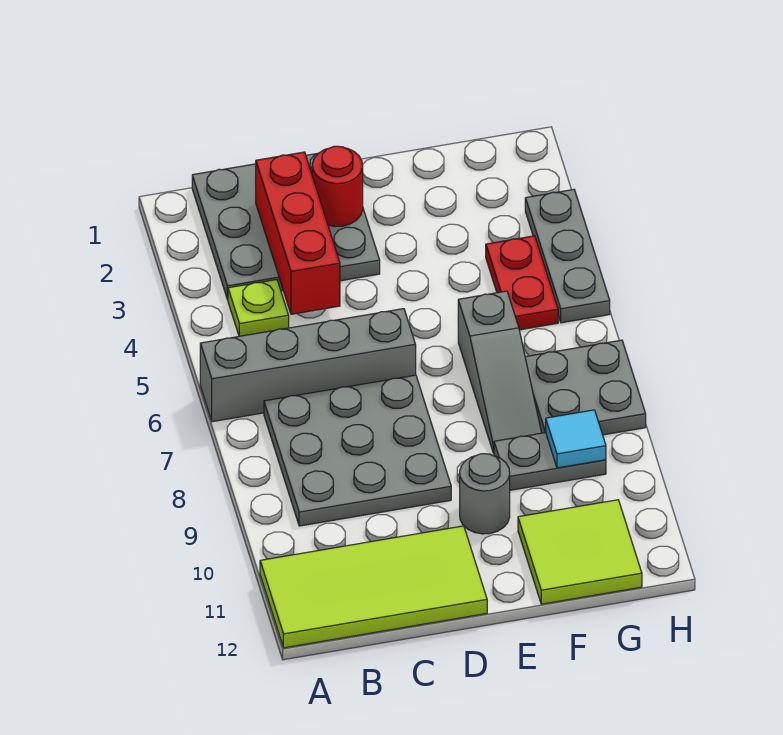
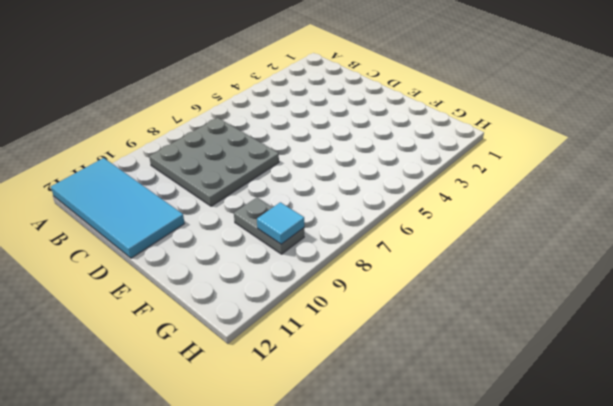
cyan 2x4 tile [51,158,184,258] -> lime 2x4 tile [260,526,487,648]
none -> grey 1x4 brick [200,309,416,422]
none -> grey 3x3 plate [192,153,380,300]
none -> lime 1x1 plate [228,280,289,336]

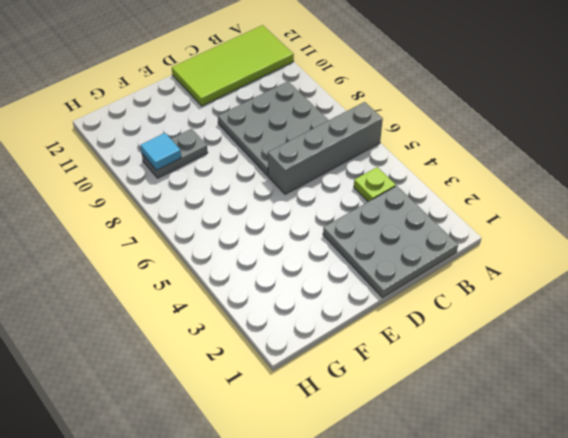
none -> grey 1x1 round brick [460,454,510,534]
none -> grey 1x3 slope [458,291,541,453]
none -> lime 2x2 tile [518,500,642,604]

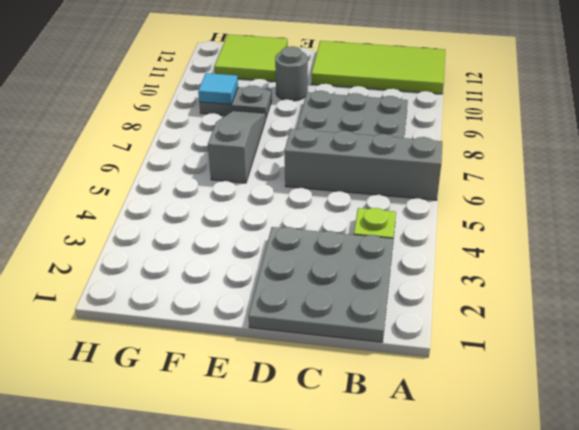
none -> red 1x2 plate [486,236,558,330]
none -> grey 2x2 plate [525,340,646,435]
none -> grey 1x3 plate [525,189,610,323]

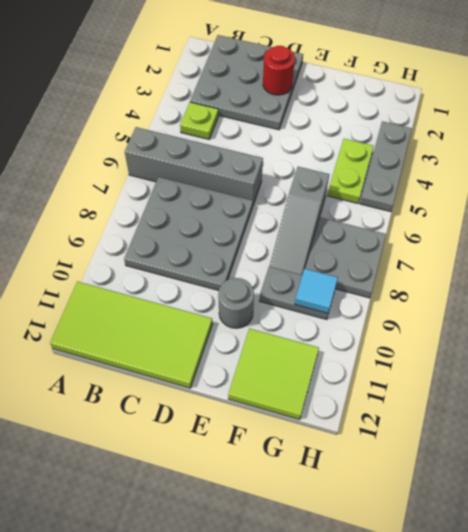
lime 1x2 plate [328,139,374,203] -> red 1x2 plate [486,236,558,330]
none -> red 1x3 brick [256,152,340,314]

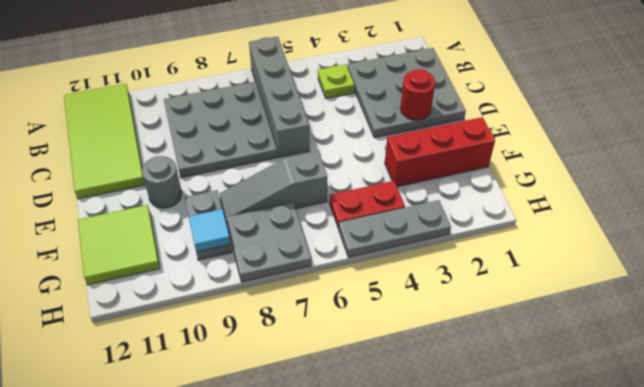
red 1x3 brick [385,117,495,187] -> red 1x3 brick moved to [256,152,340,314]

